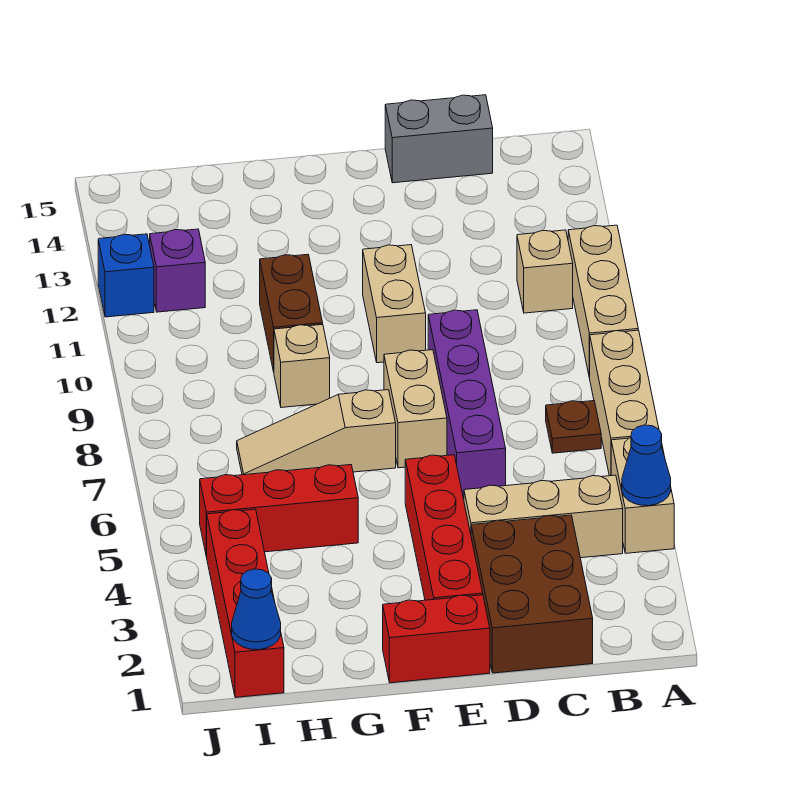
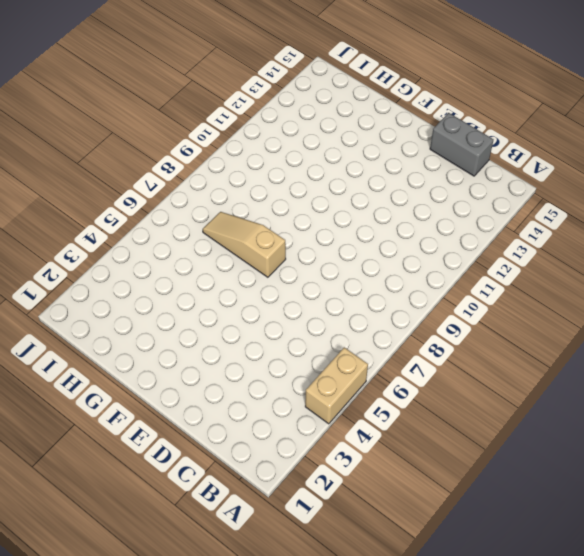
none -> tan 1x3 brick [590,330,659,476]
none -> tan 1x3 brick [568,225,638,378]
none -> tan 1x3 brick [464,475,623,558]

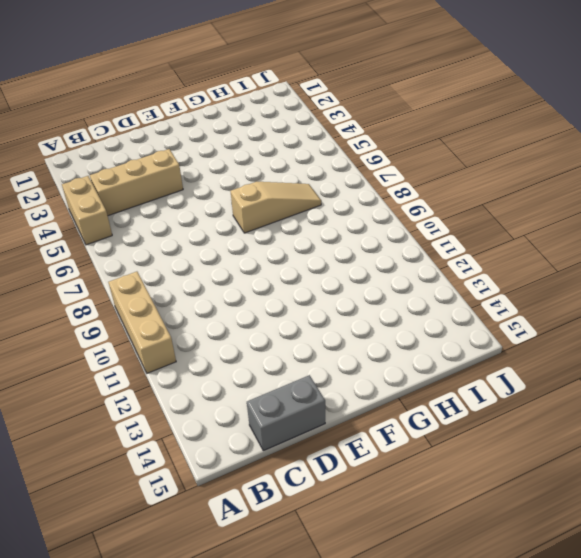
none -> tan 1x3 brick [590,330,659,476]
none -> brown 1x1 plate [546,401,601,453]
none -> tan 1x1 brick [517,230,573,313]

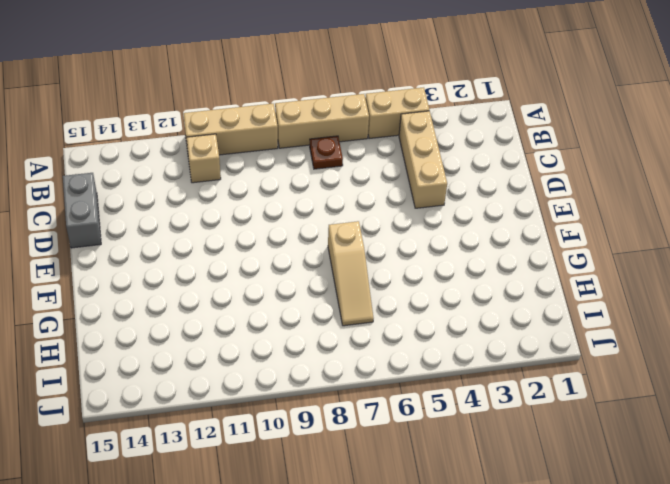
none -> brown 2x3 brick [471,515,593,673]
none -> purple 1x4 brick [428,310,506,497]
none -> red 1x2 brick [383,595,490,683]

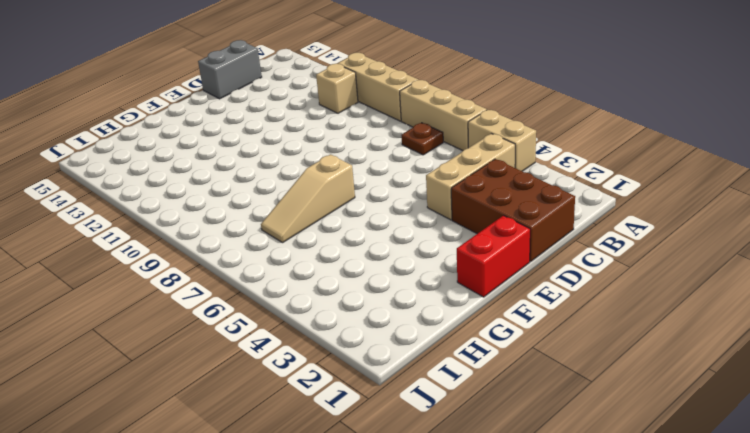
none -> purple 1x4 brick [428,310,506,497]
none -> red 1x4 brick [405,455,483,600]
none -> tan 1x2 brick [384,350,447,468]

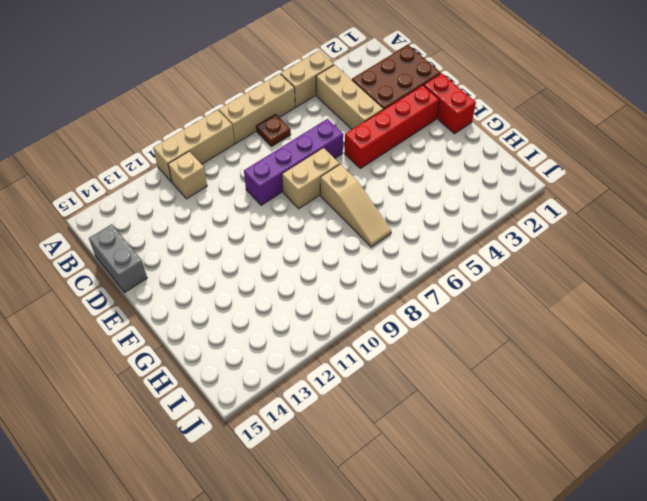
none -> tan 1x2 brick [363,245,426,363]
none -> red 1x3 brick [200,465,358,557]
none -> tan 1x1 brick [274,324,330,408]

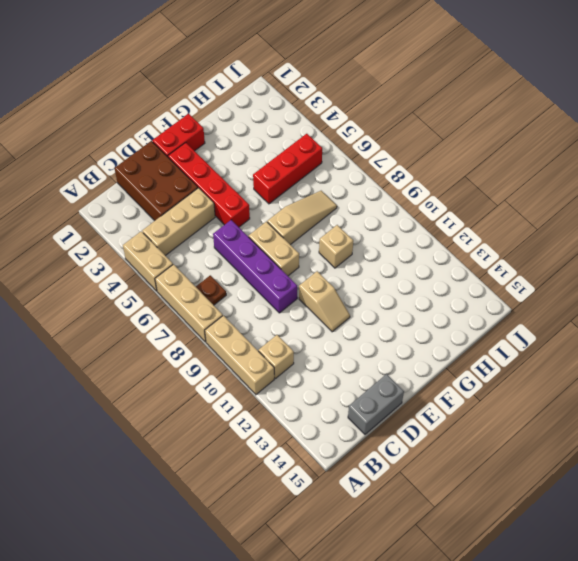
tan 1x2 slope [299,271,350,332] -> tan 1x2 brick [363,245,426,363]
none -> brown 1x2 brick [260,254,323,372]
none -> red 1x4 brick [207,509,284,697]
none -> purple 1x1 brick [150,229,205,312]

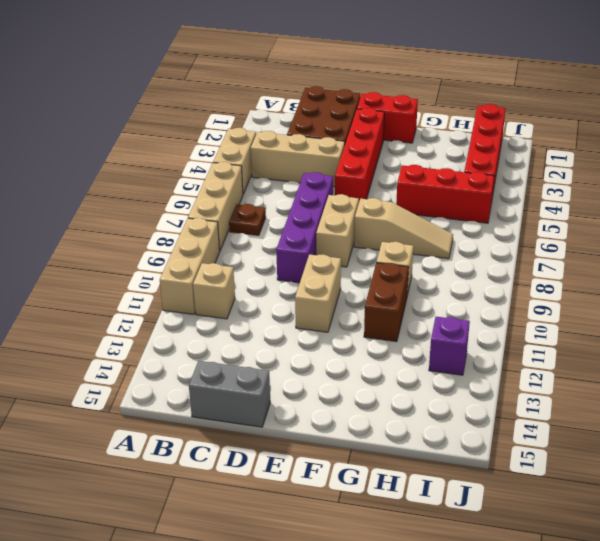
none -> blue 1x1 brick [98,234,154,317]
none -> blue 1x1 cone [622,425,671,506]
none -> blue 1x1 cone [232,569,281,650]

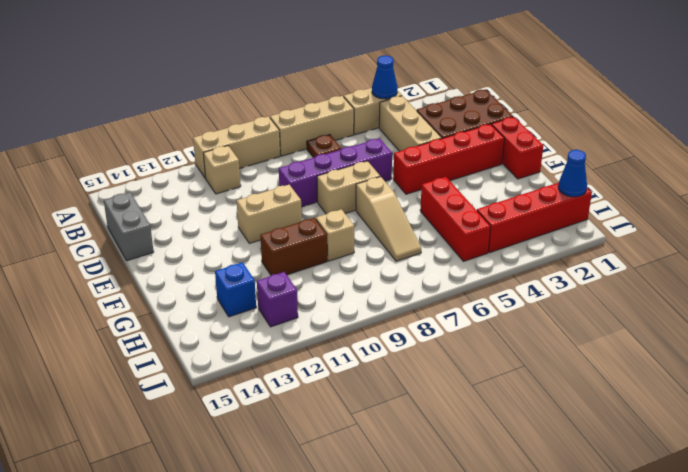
blue 1x1 brick [215,262,256,317] -> blue 1x1 brick moved to [98,234,154,317]

